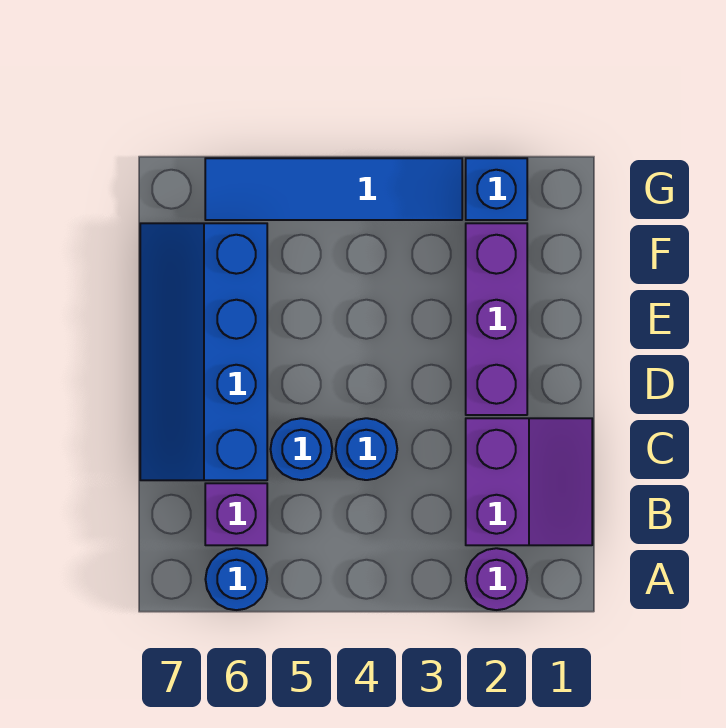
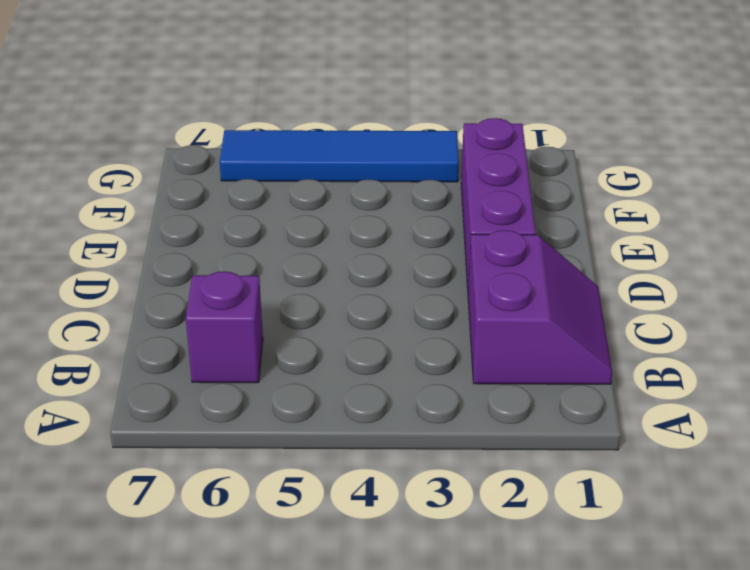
none -> purple 1x1 round brick [466,548,527,610]
none -> blue 1x1 round brick [205,548,267,610]

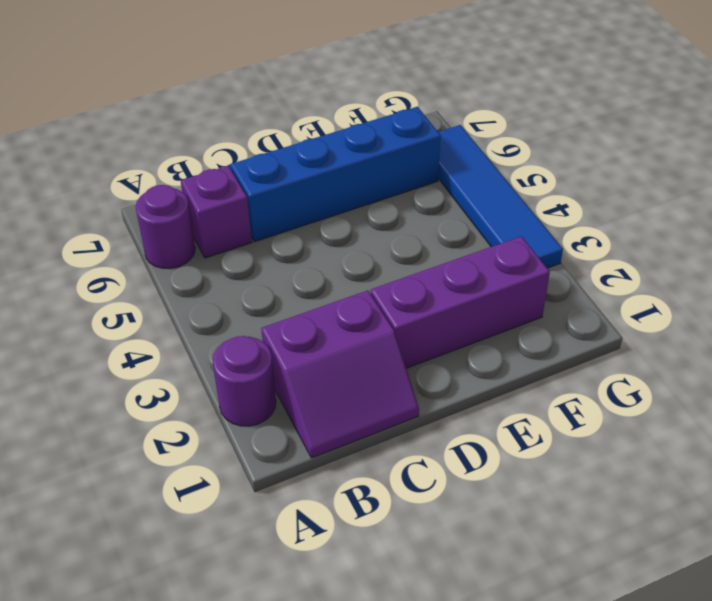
purple 1x1 round brick [136,185,195,268] -> blue 1x1 round brick [205,548,267,610]
none -> blue 1x1 round brick [336,418,397,480]
none -> blue 1x1 round brick [271,418,332,480]

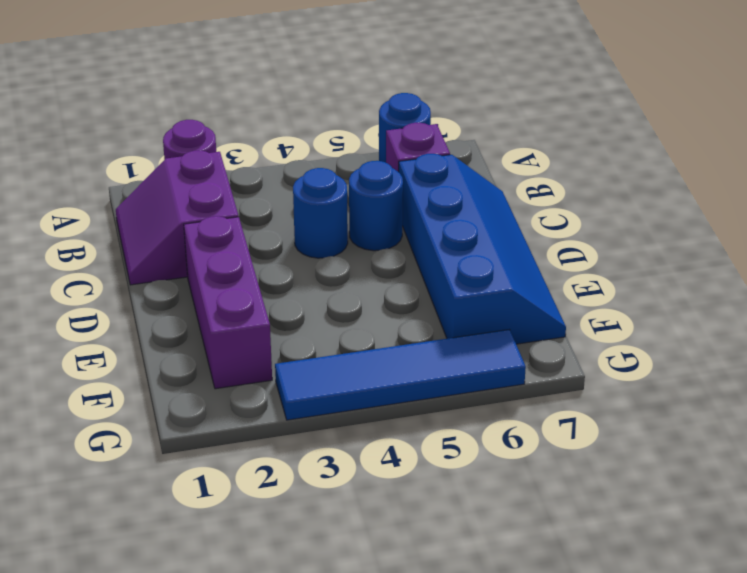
none -> blue 1x1 brick [466,158,527,220]

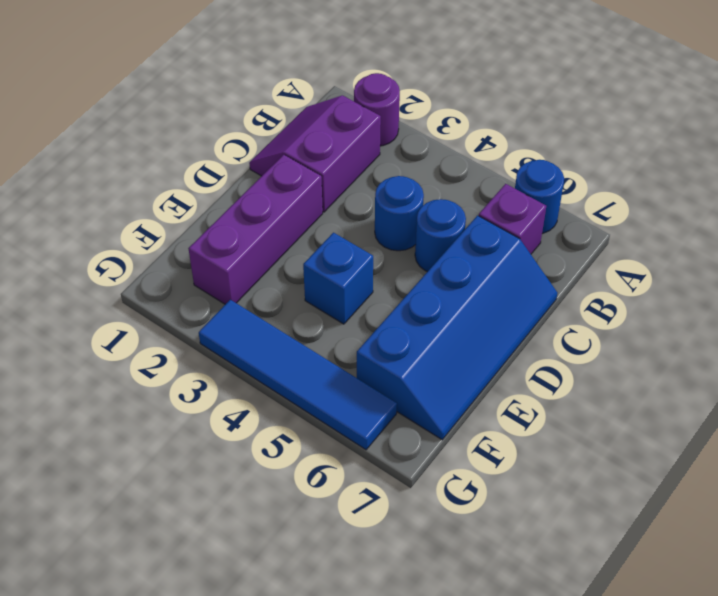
blue 1x1 brick [303,233,373,324] -> blue 1x1 brick moved to [466,158,527,220]

